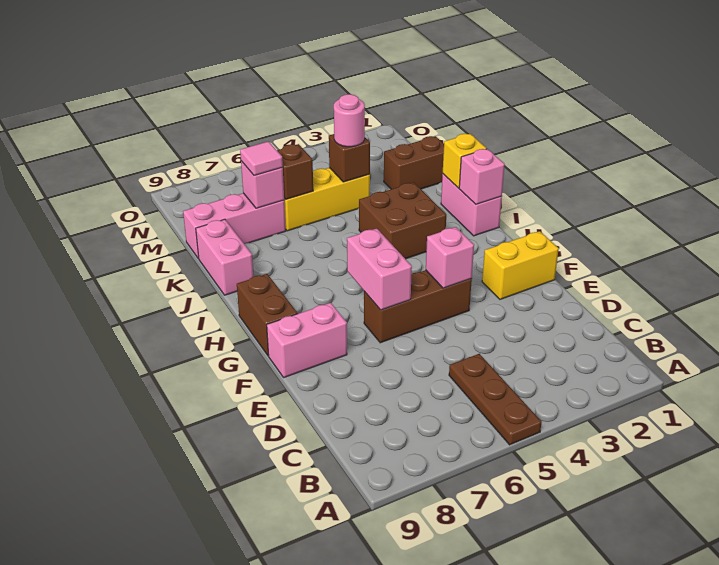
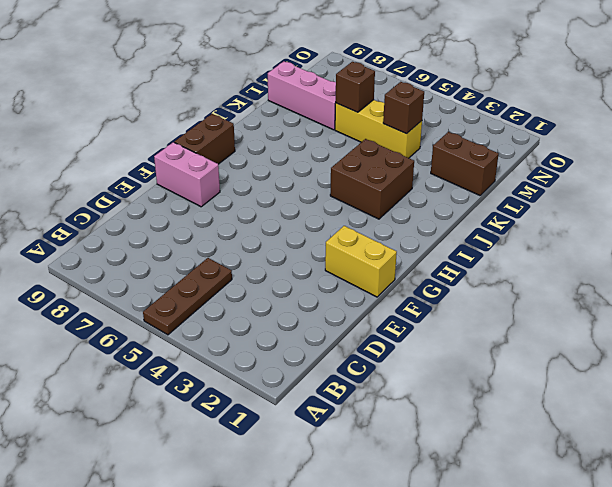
none -> brown 1x3 brick [364,270,472,343]
none -> pink 1x2 brick [441,174,502,236]
none -> pink 1x2 brick [196,219,253,295]

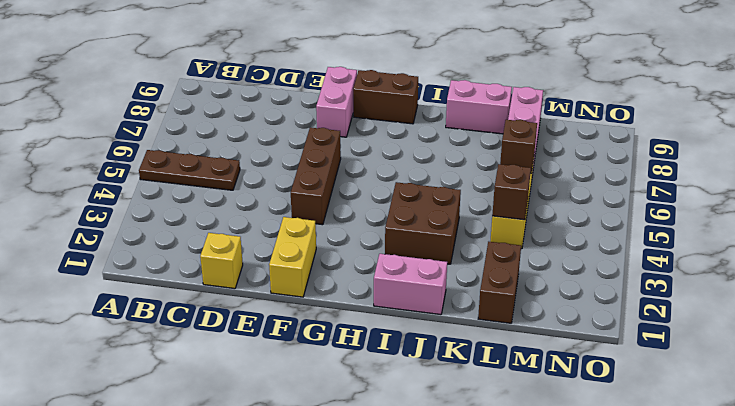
yellow 1x1 brick [200,233,243,289] -> yellow 1x1 brick moved to [443,134,487,188]
none -> pink 1x1 brick [426,227,474,288]
none -> pink 1x2 brick [347,228,412,310]
none -> pink 1x1 brick [459,149,505,204]

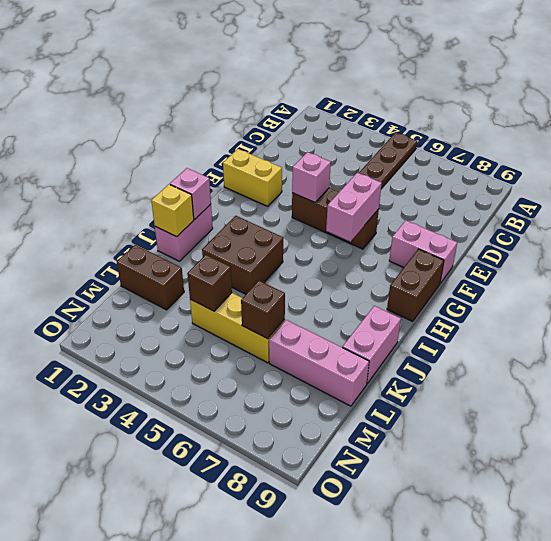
none -> pink 1x1 brick [241,161,285,208]
none -> pink 1x1 round brick [334,94,365,147]
none -> pink 1x1 tile [240,141,283,175]

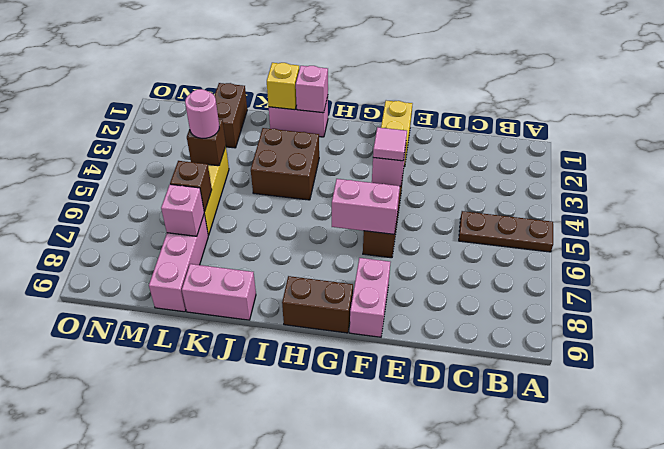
pink 1x1 tile [373,127,407,161] -> pink 1x1 tile moved to [240,141,283,175]

